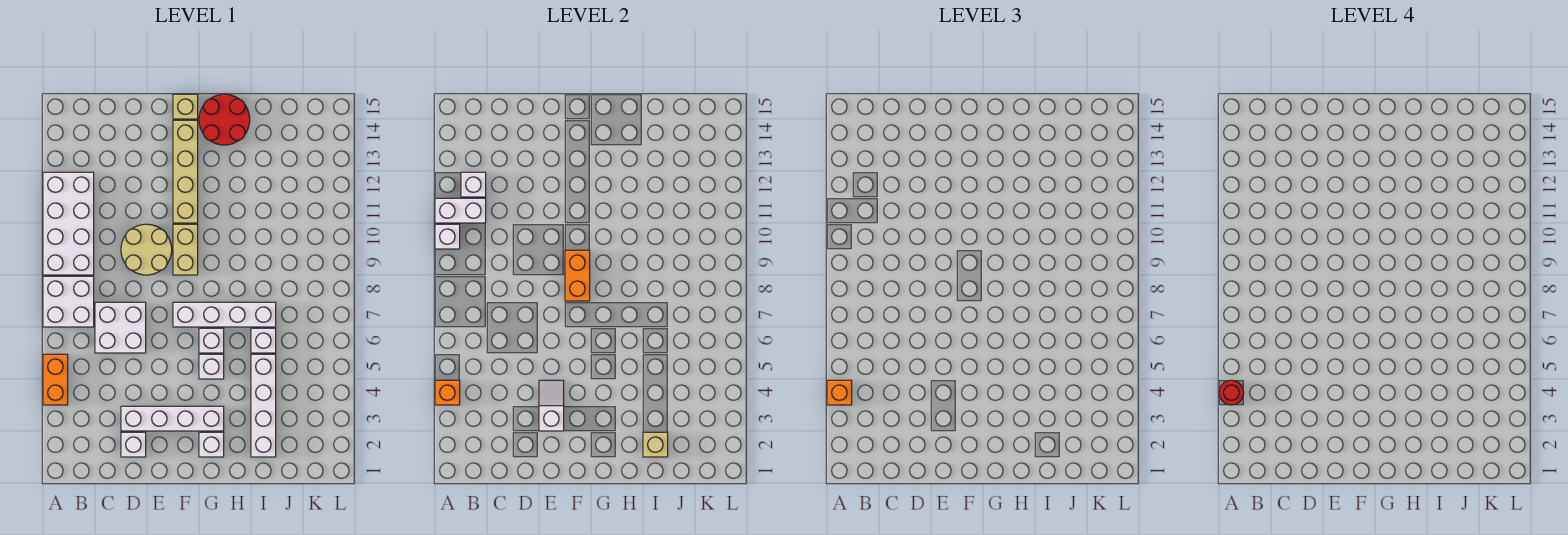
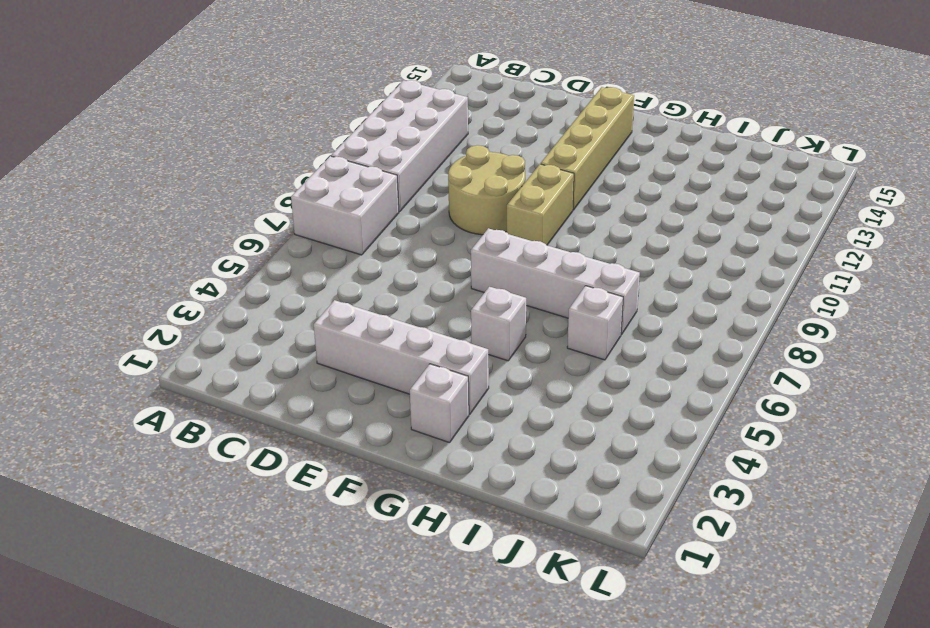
none -> orange 1x2 brick [43,354,68,405]
none -> white 2x2 brick [95,302,146,353]
none -> white 1x1 brick [121,432,146,457]

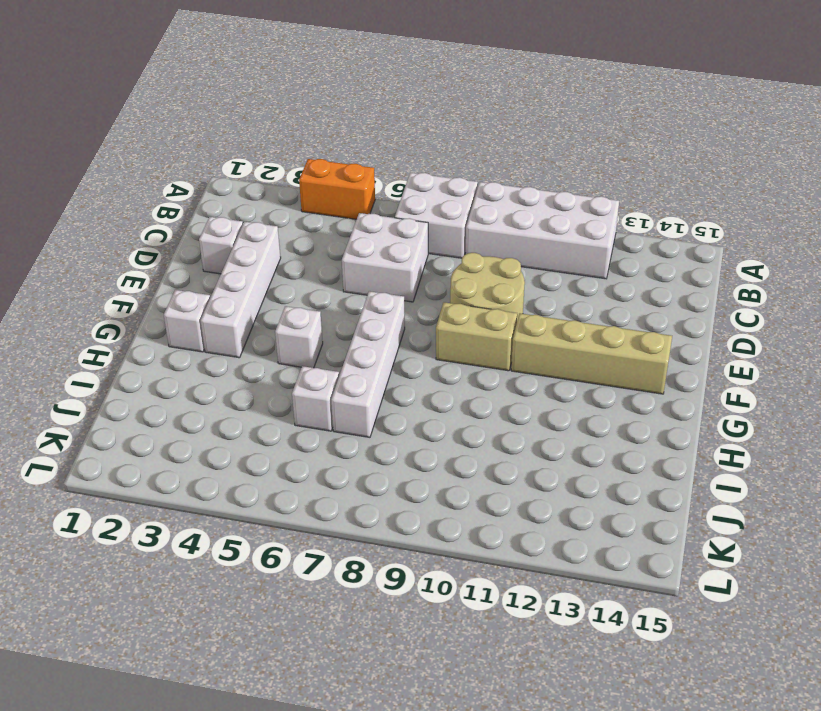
none -> tan 1x1 brick [173,94,198,119]
none -> white 1x1 brick [199,328,224,353]
none -> red 2x2 round brick [199,94,250,145]

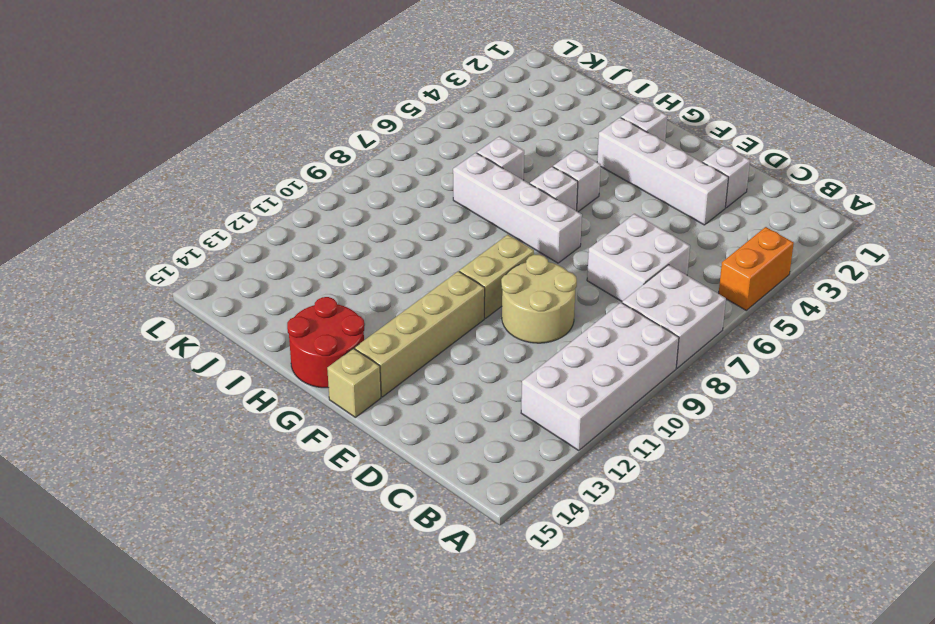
none -> white 1x4 brick [251,354,276,457]
none -> orange 1x1 brick [435,380,460,405]
none -> white 1x1 brick [435,224,460,249]

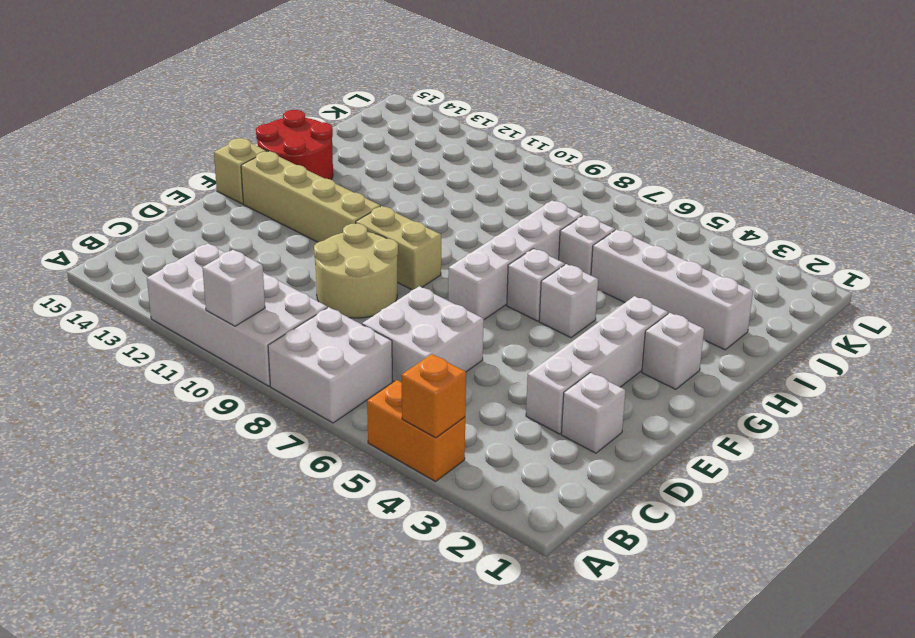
none -> white 1x2 brick [435,198,486,223]
none -> white 1x1 brick [461,172,486,197]
none -> white 1x2 slope [539,380,564,431]

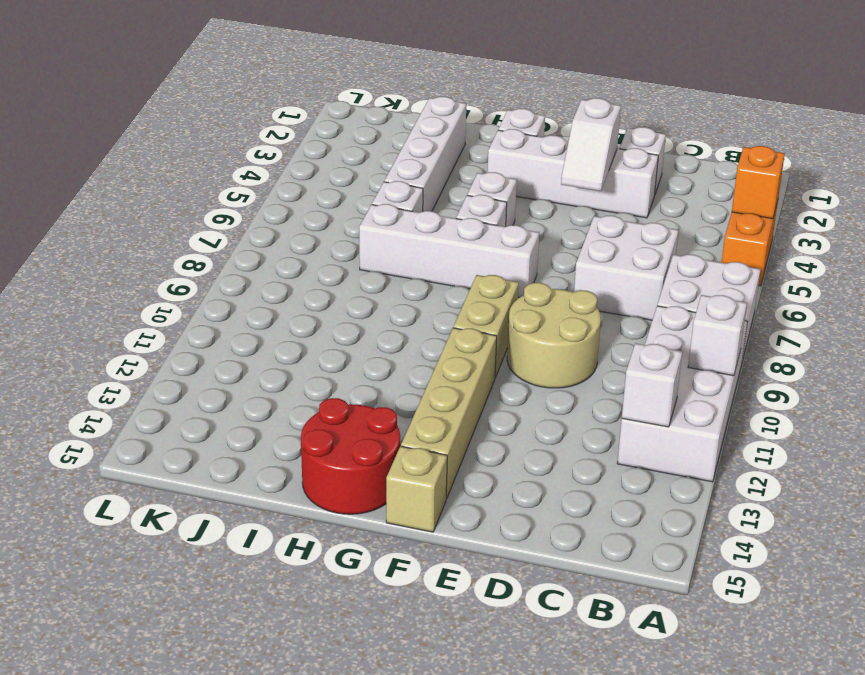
none -> white 1x2 brick [435,198,486,223]
none -> orange 1x2 brick [565,250,590,301]
none -> tan 1x1 brick [643,432,668,457]

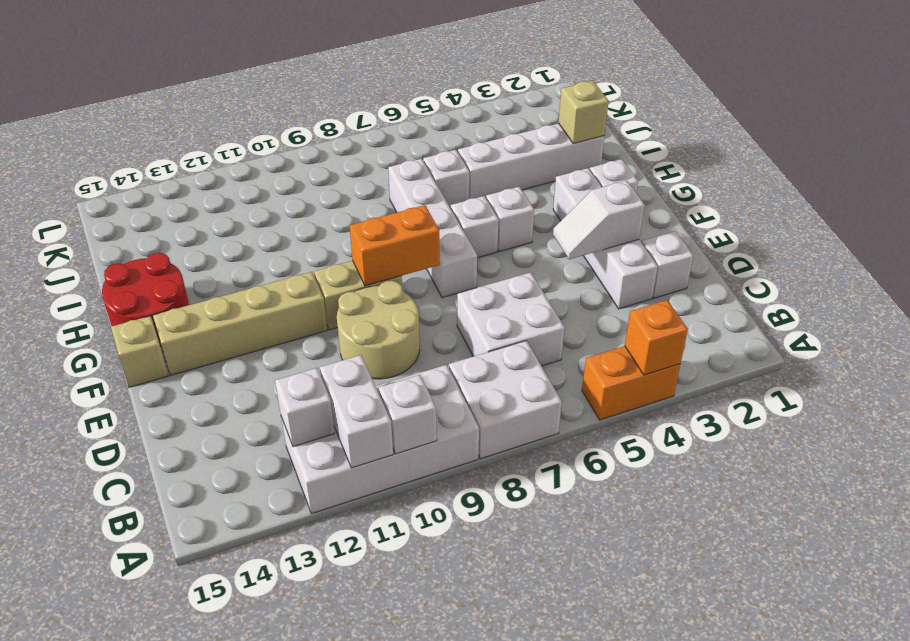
none -> orange 1x1 brick [827,380,852,405]
none -> red 1x1 round brick [1219,380,1244,405]

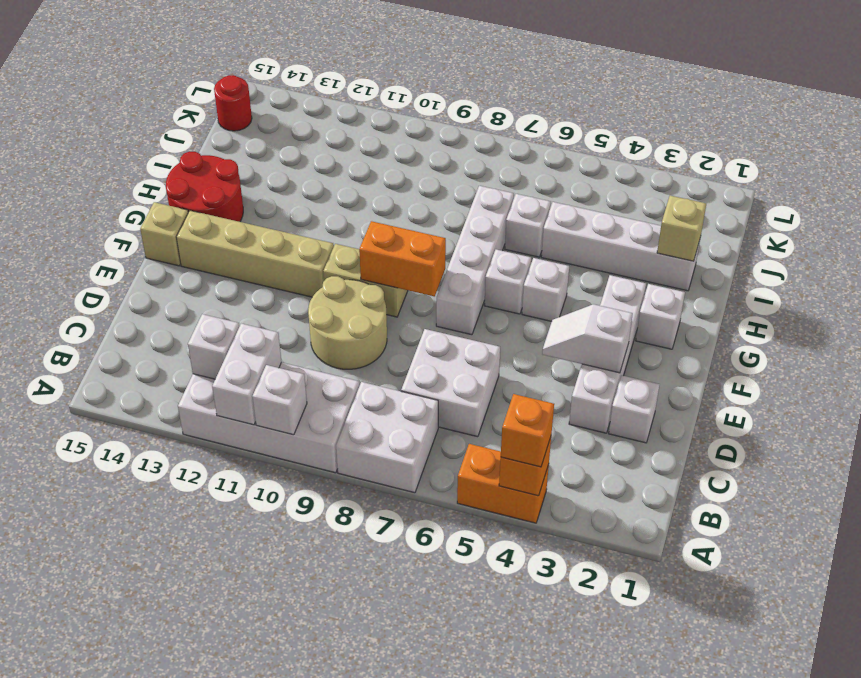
red 1x1 round brick [214,75,252,131] -> red 1x1 round brick moved to [1219,380,1244,405]

